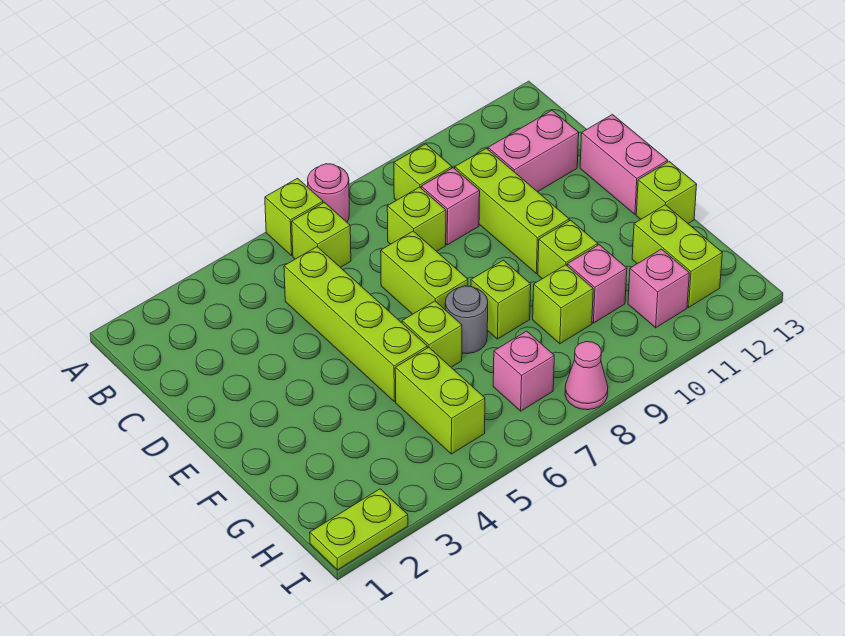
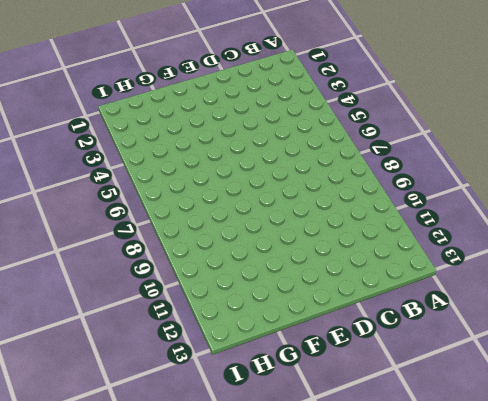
none -> lime 1x1 brick [265,178,323,256]
none -> pink 1x1 round brick [308,164,349,222]
none -> lime 1x1 brick [292,202,351,267]

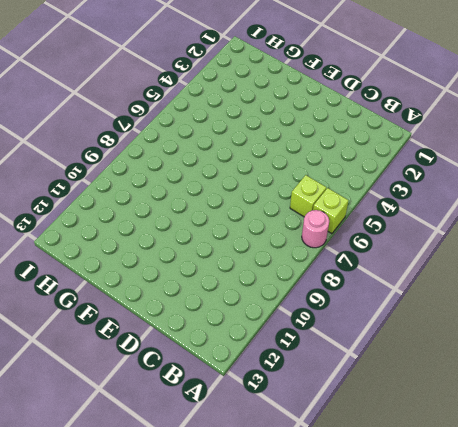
none -> lime 1x1 brick [394,144,452,200]
none -> lime 1x4 brick [284,247,427,402]
none -> lime 1x1 brick [387,187,446,251]

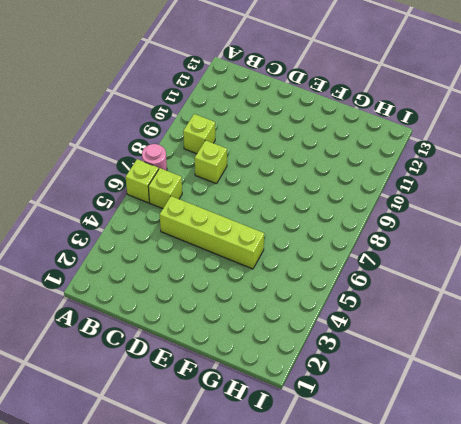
none -> pink 1x1 brick [421,168,480,245]
none -> lime 1x3 brick [455,148,569,274]
none -> pink 1x2 brick [488,110,579,192]

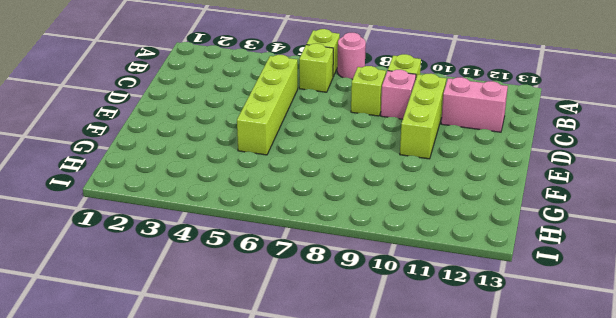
none -> lime 1x2 brick [381,231,468,314]
none -> pink 1x2 brick [580,115,668,214]
none -> lime 1x1 brick [402,301,462,367]

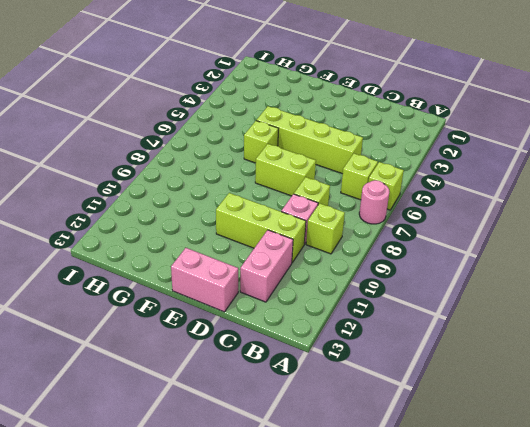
none -> grey 1x1 round brick [445,286,488,354]
none -> lime 1x1 brick [471,260,531,339]
none -> lime 1x1 brick [538,220,598,279]

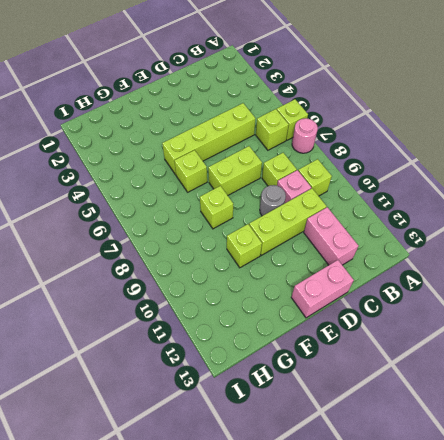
grey 1x1 round brick [260,185,286,216] -> grey 1x1 round brick moved to [445,286,488,354]
none -> lime 1x1 brick [636,162,697,223]
none -> lime 1x2 brick [395,347,485,454]
none -> lime 1x1 brick [533,265,593,344]

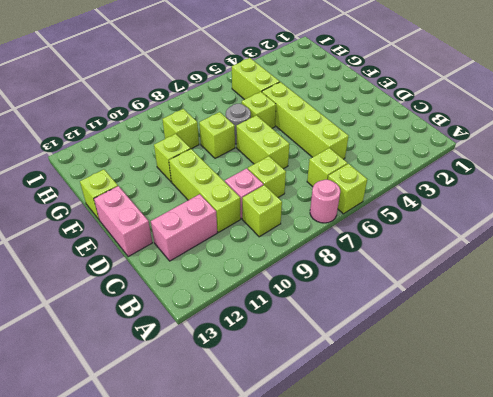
none -> pink 1x1 brick [567,245,627,323]
none -> lime 1x2 brick [632,205,722,307]
none -> pink 1x1 brick [493,331,554,411]

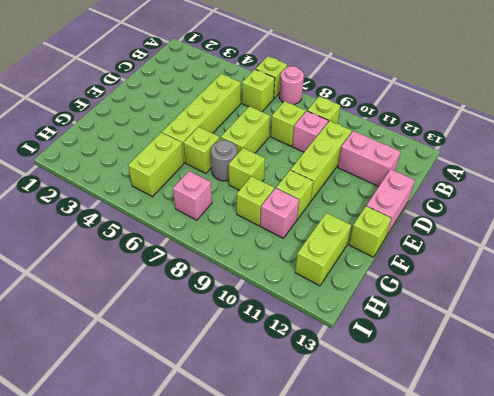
none -> pink 1x1 brick [628,249,689,328]
none -> lime 1x2 plate [310,489,408,570]
none -> pink 1x1 cone [565,342,608,410]

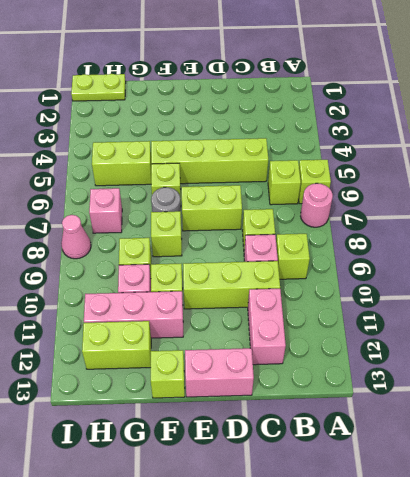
pink 1x3 brick [84,291,183,338] -> pink 1x1 brick [628,249,689,328]
lime 1x2 plate [71,74,126,101] -> lime 1x2 plate turned to [310,489,408,570]

